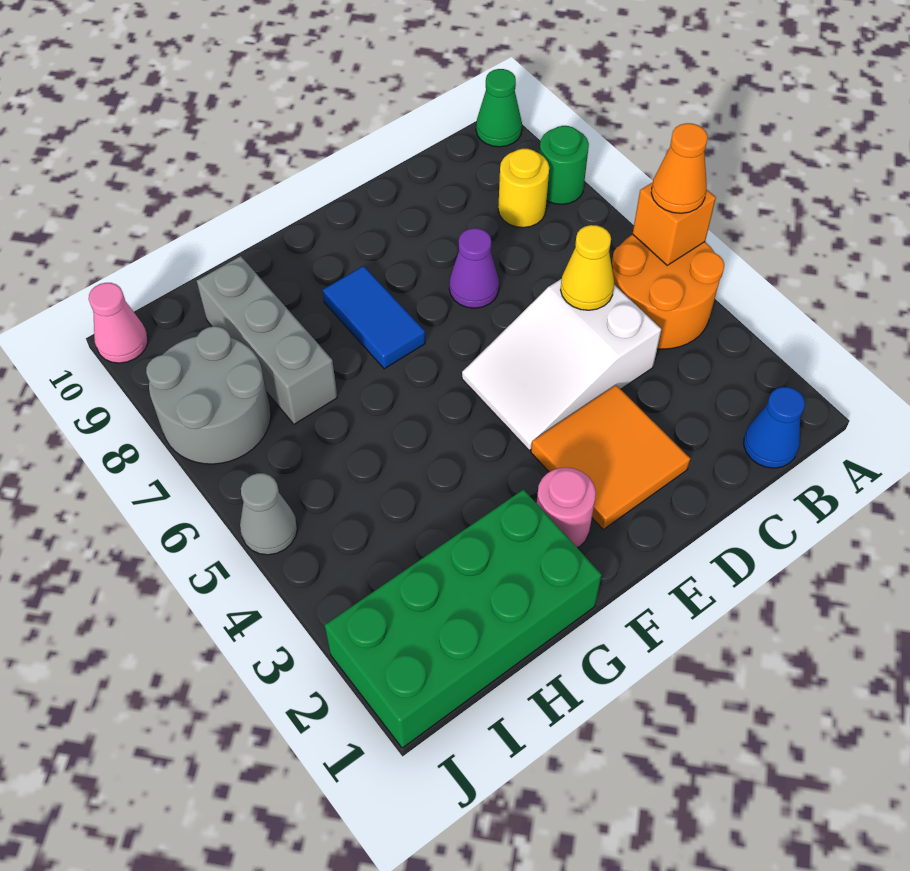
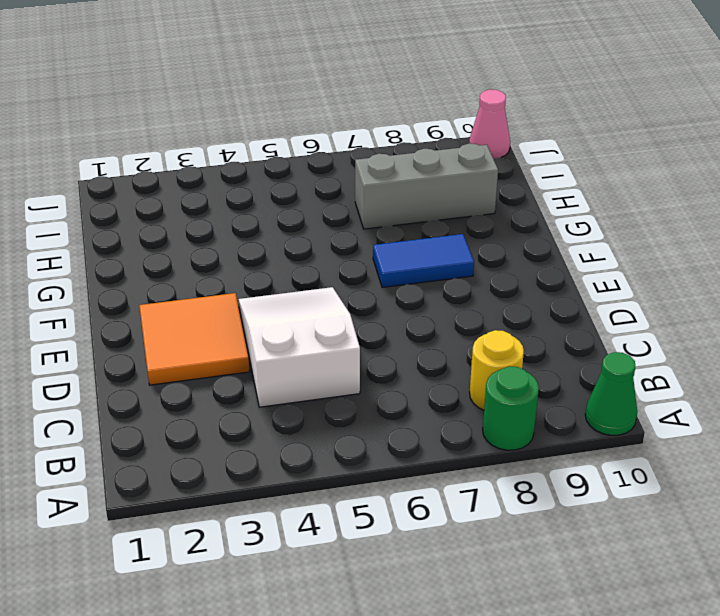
none -> orange 2x2 round brick [612,235,724,349]
none -> blue 1x1 cone [744,387,805,468]
none -> purple 1x1 cone [449,228,499,308]

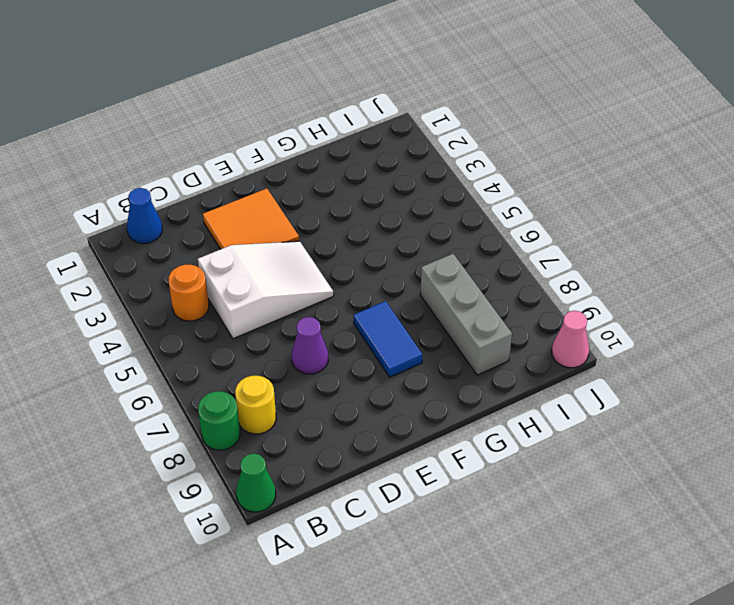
orange 1x1 round brick [169,265,209,321] -> orange 2x2 round brick [612,235,724,349]
none -> pink 1x1 round brick [537,467,596,548]
none -> green 2x4 brick [325,490,602,748]
none -> grey 2x2 round brick [146,326,271,464]

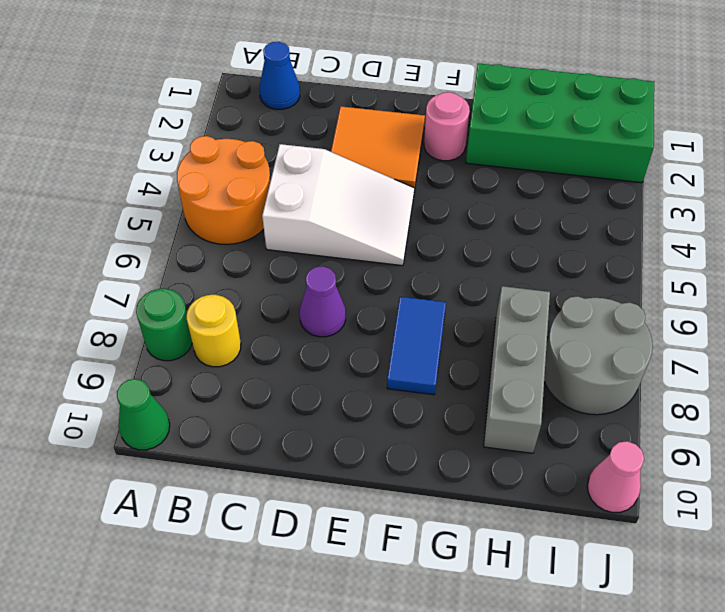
none -> grey 1x1 cone [240,473,297,555]
none -> orange 1x1 brick [633,182,716,265]
none -> yellow 1x1 cone [561,225,614,310]

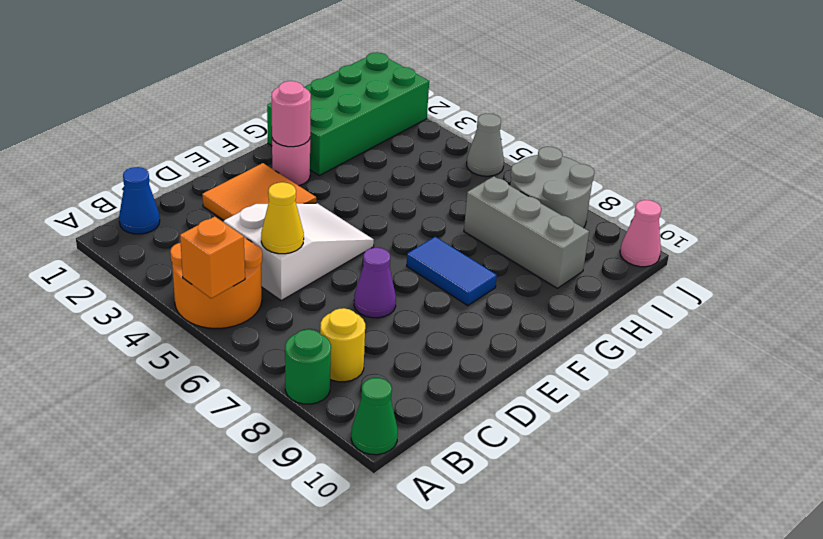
pink 1x1 round brick [271,81,311,147] -> none
none -> orange 1x1 cone [651,123,708,213]

